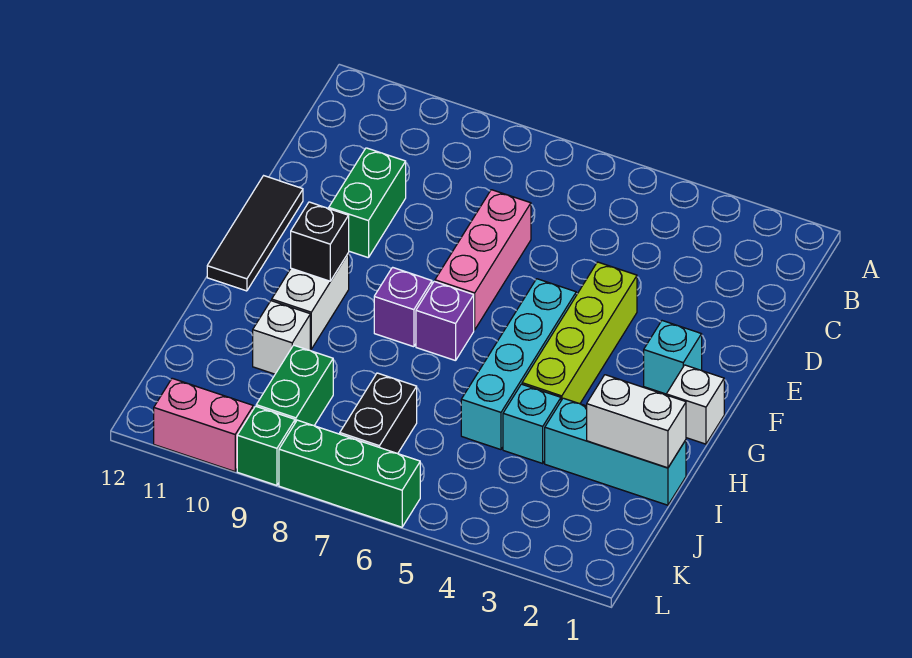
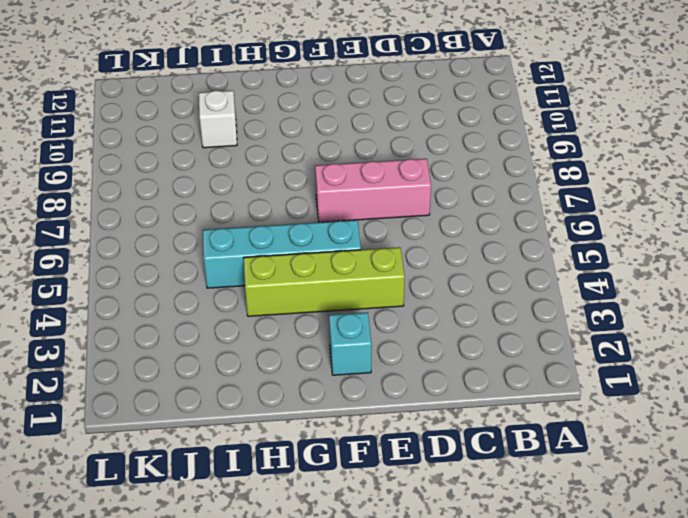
none -> green 1x2 brick [329,148,406,258]
none -> black 1x3 tile [207,176,303,291]
none -> white 1x1 brick [666,365,724,444]

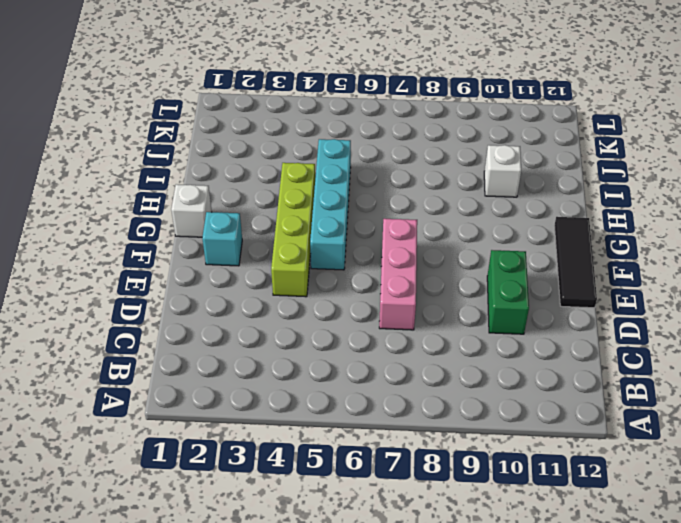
none -> purple 1x1 brick [416,281,474,361]
none -> purple 1x1 brick [374,267,432,347]
none -> white 1x2 brick [272,253,349,349]

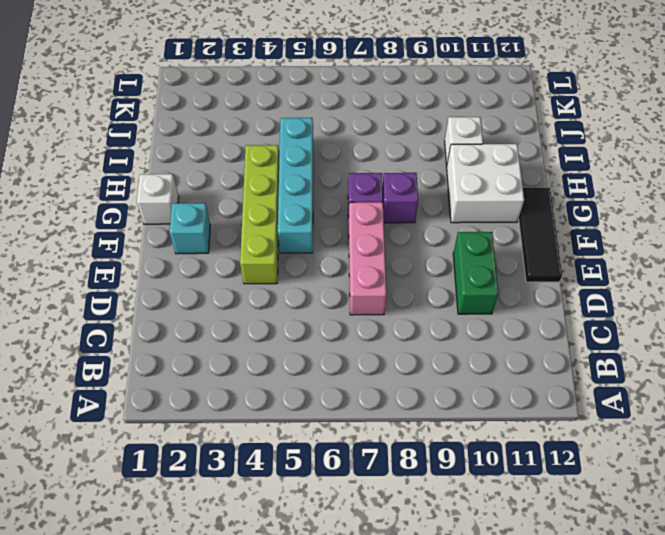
white 2x2 brick [447,144,524,223] -> white 1x2 brick [272,253,349,349]
none -> cyan 1x3 brick [545,398,686,505]
none -> cyan 1x1 brick [503,384,561,463]
none -> black 1x2 brick [340,373,417,454]

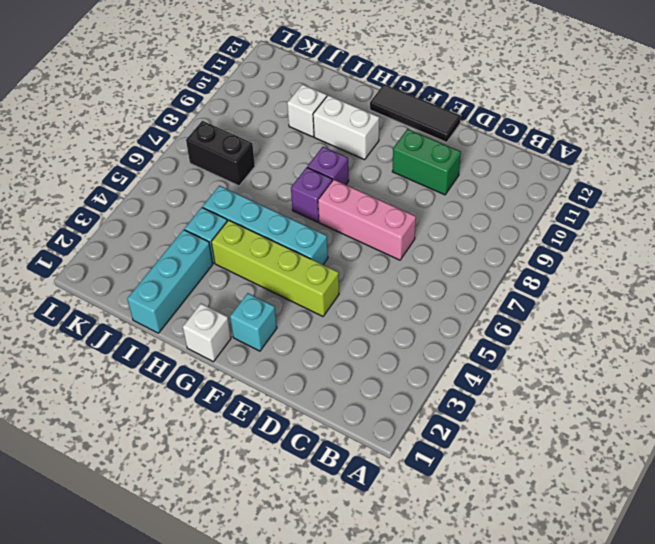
none -> green 1x2 brick [256,345,333,425]
none -> green 1x3 brick [279,420,420,527]
none -> green 1x1 brick [237,406,295,485]

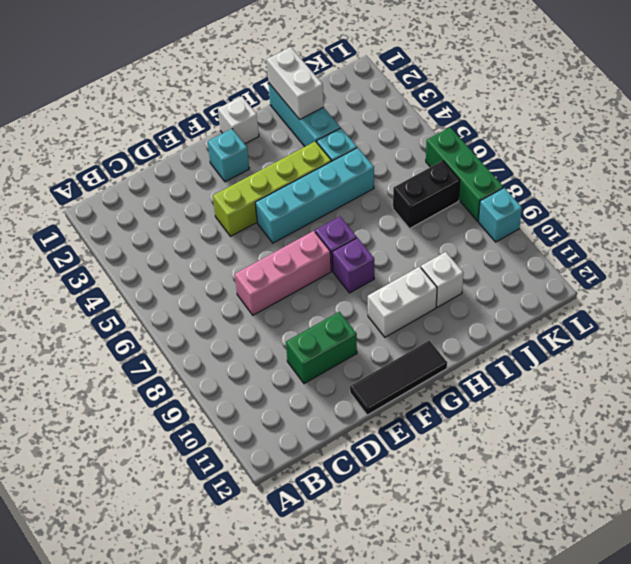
cyan 1x1 brick [478,188,522,242] -> green 1x1 brick [237,406,295,485]
none -> green 1x2 brick [256,345,333,425]
none -> pink 1x2 brick [154,378,253,471]
none -> black 1x1 brick [291,202,349,281]

